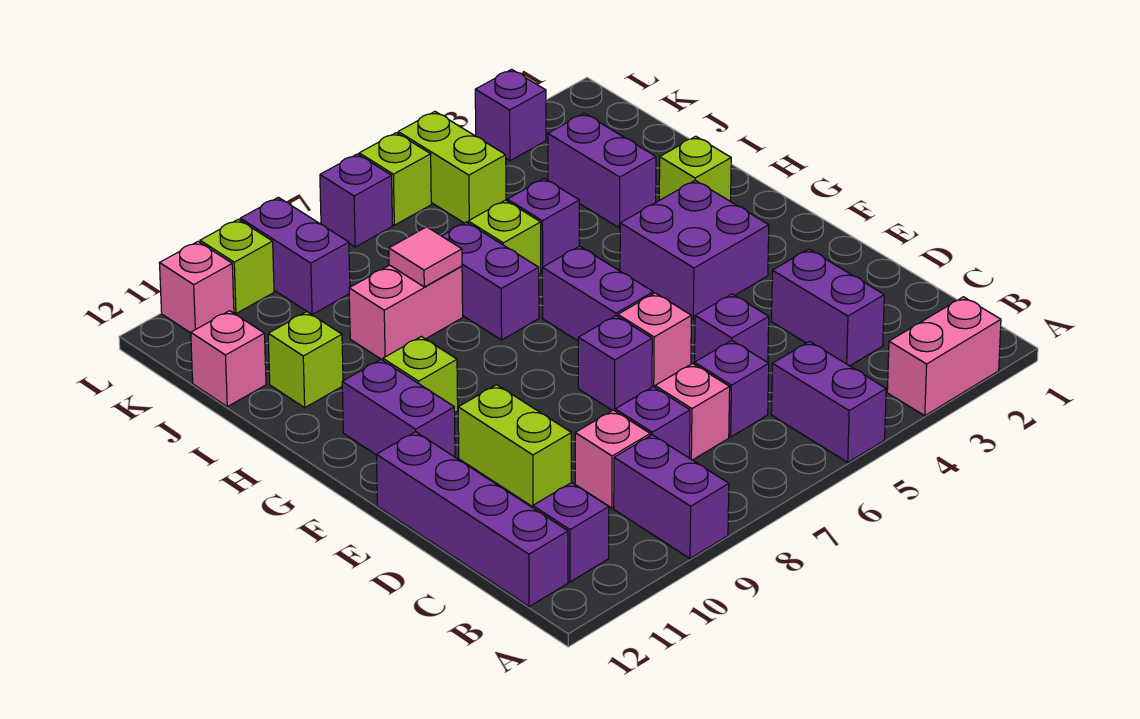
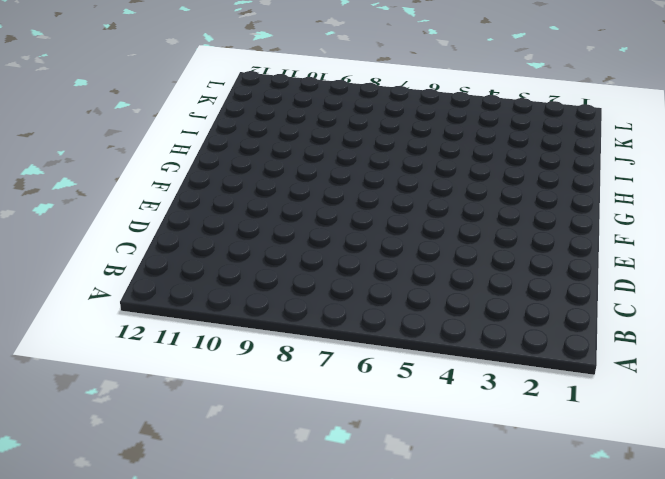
none -> pink 1x2 brick [887,297,1001,416]
none -> purple 1x2 brick [771,342,886,462]
none -> purple 1x2 brick [614,435,729,558]
none -> purple 1x1 brick [533,483,609,582]

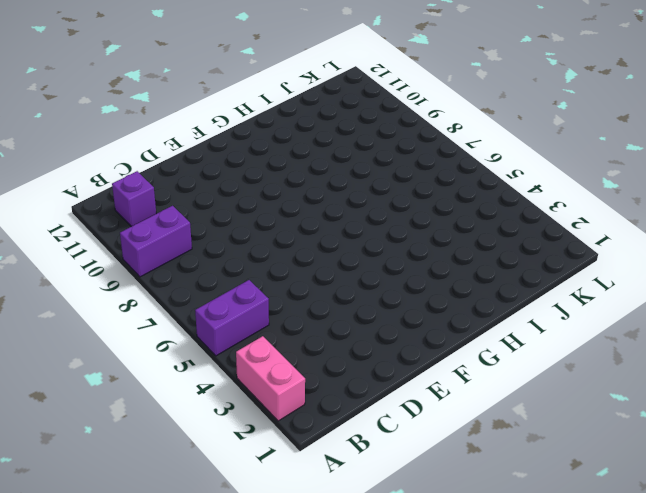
none -> purple 1x4 brick [376,432,568,607]
none -> purple 1x2 brick [771,249,884,366]
none -> purple 1x1 brick [695,341,769,437]
none -> pink 1x1 brick [655,364,730,460]

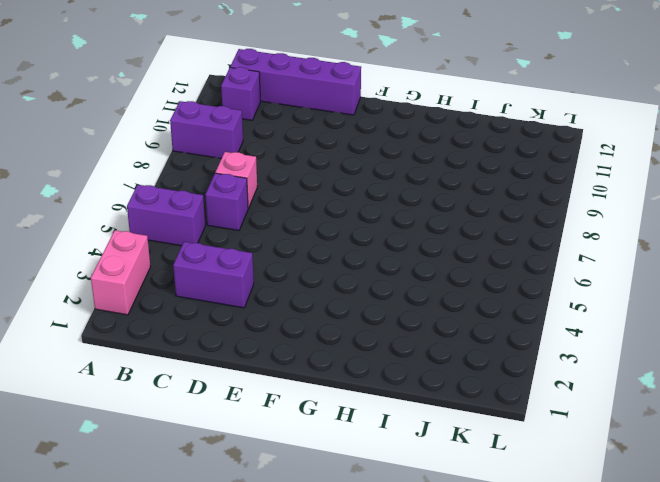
none -> purple 1x1 brick [615,387,690,458]
none -> pink 1x1 brick [575,410,650,508]
none -> purple 1x1 brick [695,294,769,362]
none -> lime 1x2 brick [458,385,571,507]

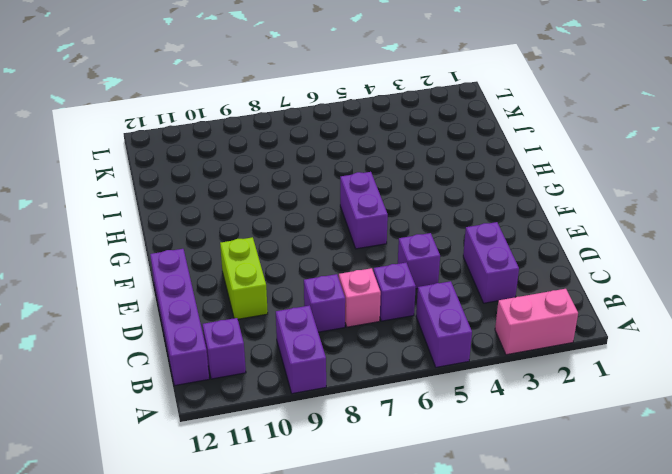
none -> pink 1x1 brick [575,410,650,508]
none -> pink 1x1 brick [618,293,691,387]
none -> purple 1x1 brick [578,316,652,411]
none -> purple 2x2 brick [620,180,769,319]

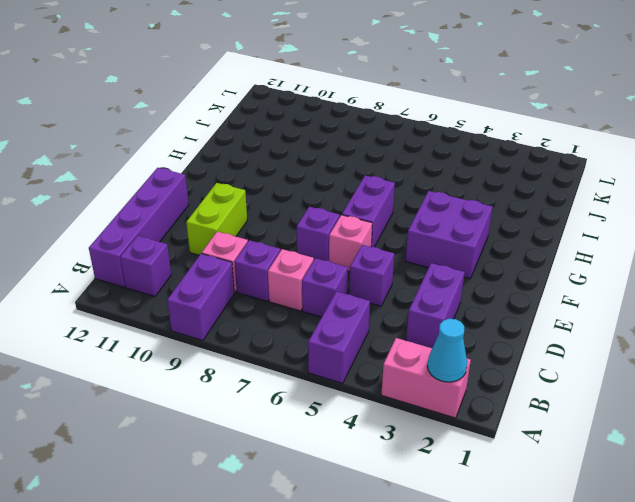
cyan 1x1 cone [427,319,467,382] -> none
none -> purple 1x2 brick [342,360,455,457]
none -> lime 1x1 brick [383,336,458,412]
none -> lime 1x1 brick [659,136,731,201]
none -> purple 1x2 brick [442,222,539,340]

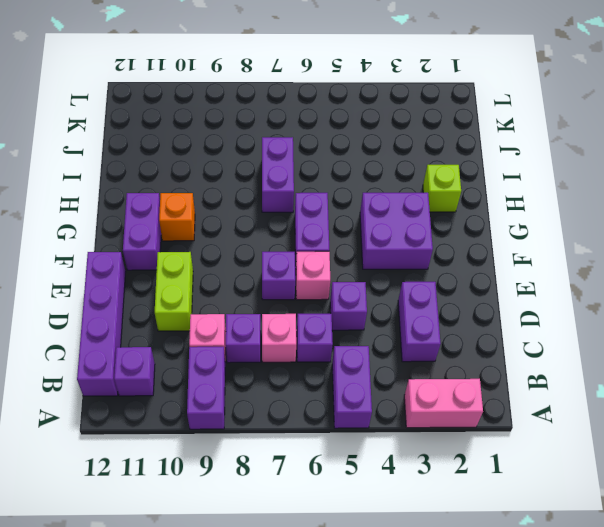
orange 1x1 brick [159,193,195,241] -> lime 1x1 brick [383,336,458,412]
none -> purple 1x2 brick [548,113,656,228]
none -> purple 1x1 brick [507,179,579,271]
none -> lime 1x1 brick [468,200,541,274]
none -> pink 1x2 brick [349,265,463,360]

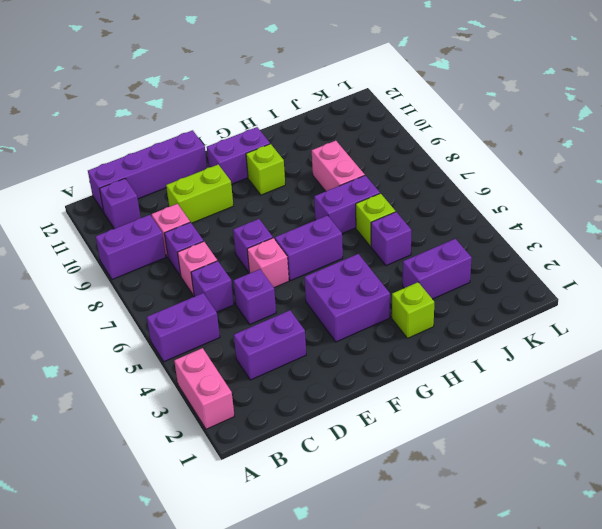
none -> lime 1x1 brick [268,312,343,408]
none -> pink 1x1 brick [191,311,266,407]
none -> lime 1x2 brick [398,112,506,223]
none -> purple 1x2 brick [240,197,350,315]

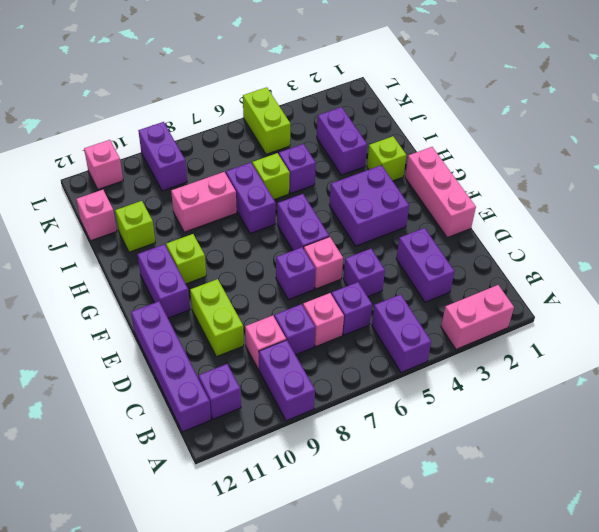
pink 1x3 brick [405,147,476,238] -> none
none -> purple 1x1 brick [475,69,546,161]
none -> lime 1x1 brick [359,133,431,225]
none -> purple 1x1 brick [320,154,392,247]
none -> lime 1x1 brick [200,219,274,313]

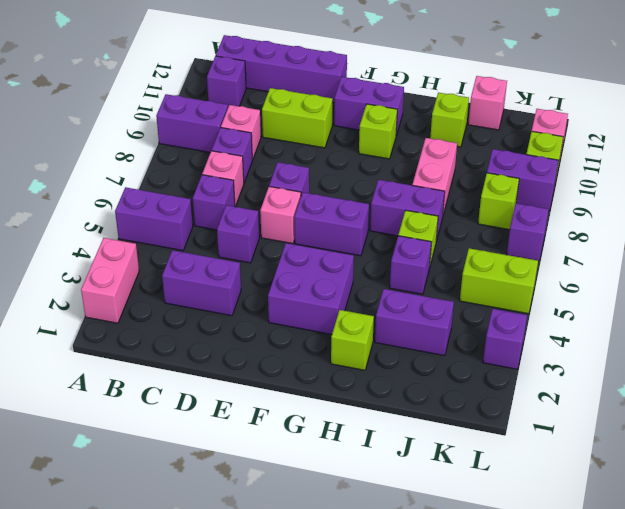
lime 1x1 brick [478,173,519,230] -> lime 1x1 brick moved to [359,133,431,225]
none -> pink 1x1 tile [389,227,462,287]

